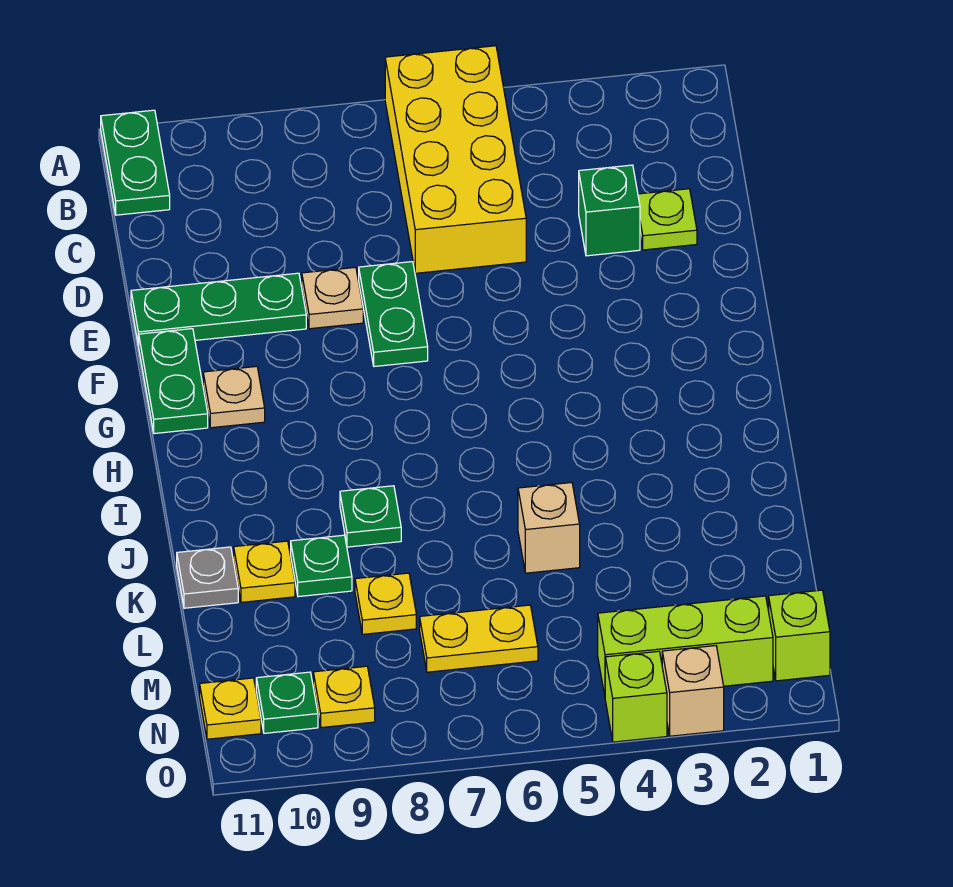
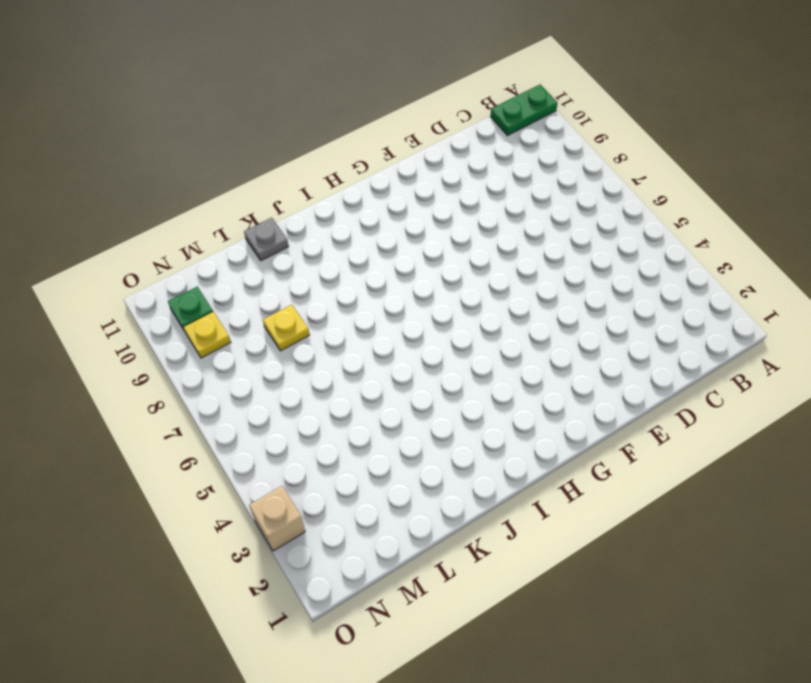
none -> yellow 2x4 brick [385,46,526,273]
none -> lime 1x1 plate [638,189,697,250]
none -> green 1x1 brick [579,165,640,256]

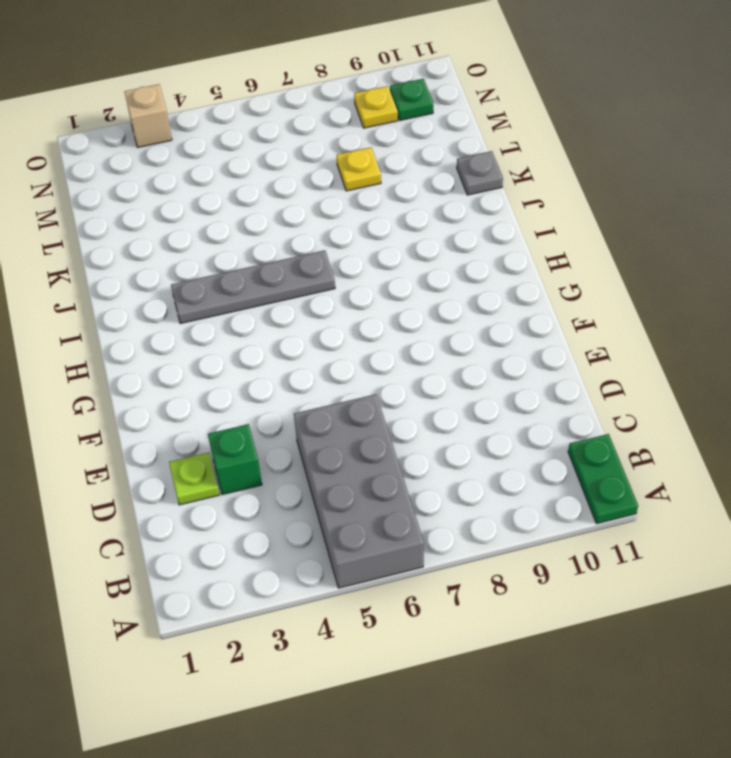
grey 2x4 brick [294,394,424,588] -> yellow 2x4 brick [385,46,526,273]
grey 1x4 plate [171,250,335,324] -> none
none -> green 1x2 plate [359,262,428,366]
none -> tan 1x1 plate [302,267,363,329]
none -> green 1x3 plate [131,273,306,346]

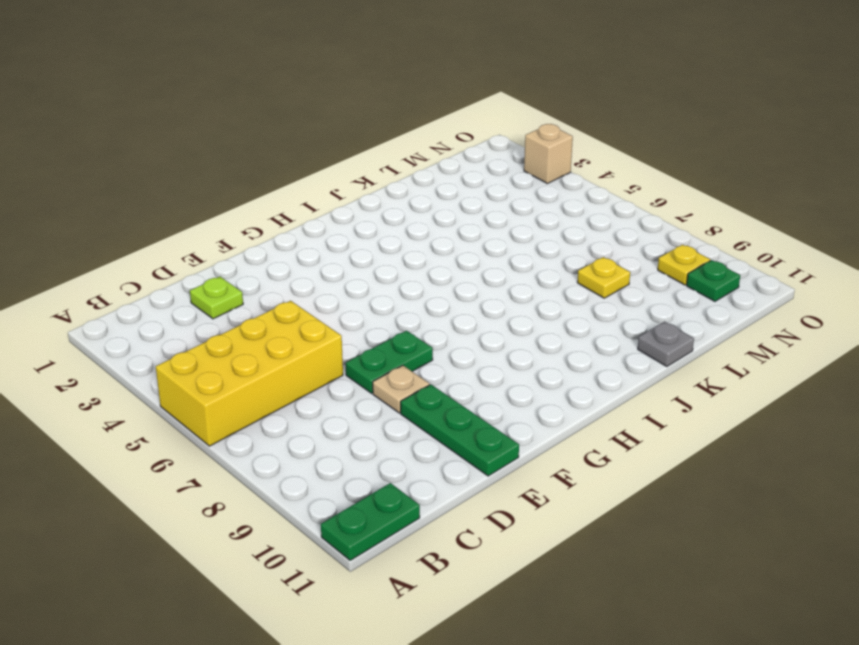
none -> green 1x1 brick [579,165,640,256]
none -> green 1x2 plate [139,329,208,434]
none -> tan 1x1 plate [203,366,265,428]

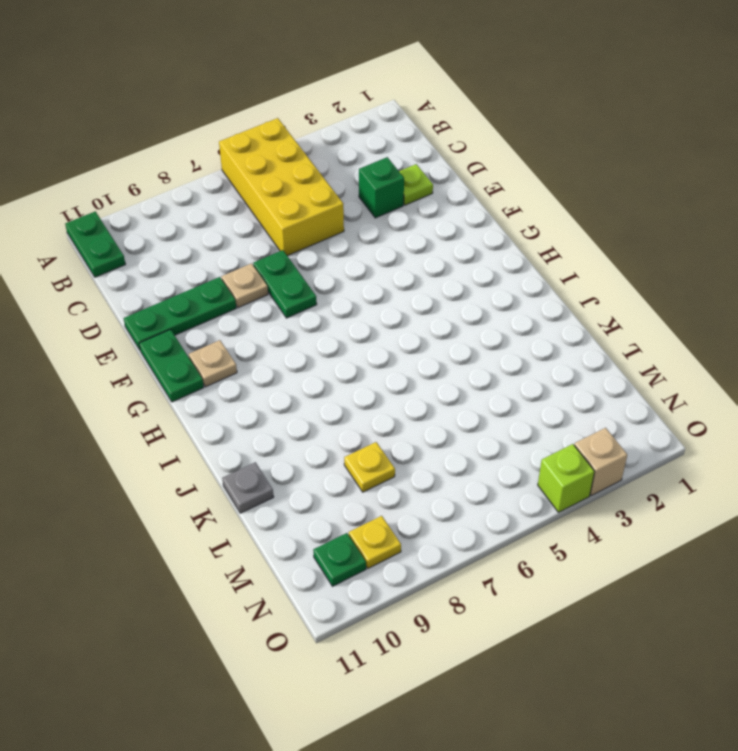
none -> green 1x1 plate [340,486,401,547]
none -> tan 1x1 brick [518,483,580,573]
none -> green 1x1 plate [291,535,352,597]

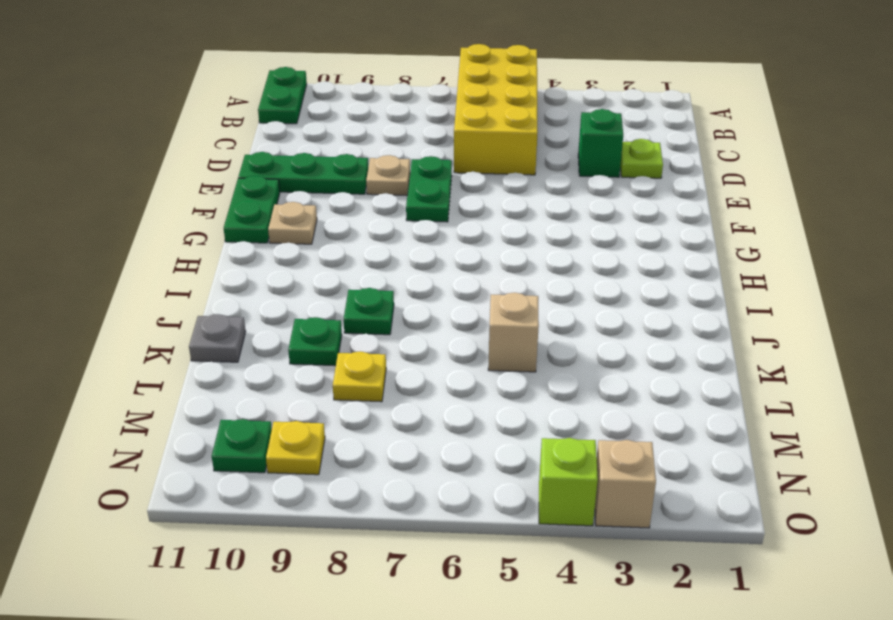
none -> yellow 1x1 plate [234,541,295,602]
none -> yellow 1x2 plate [420,605,538,672]
none -> lime 1x1 brick [769,590,830,681]

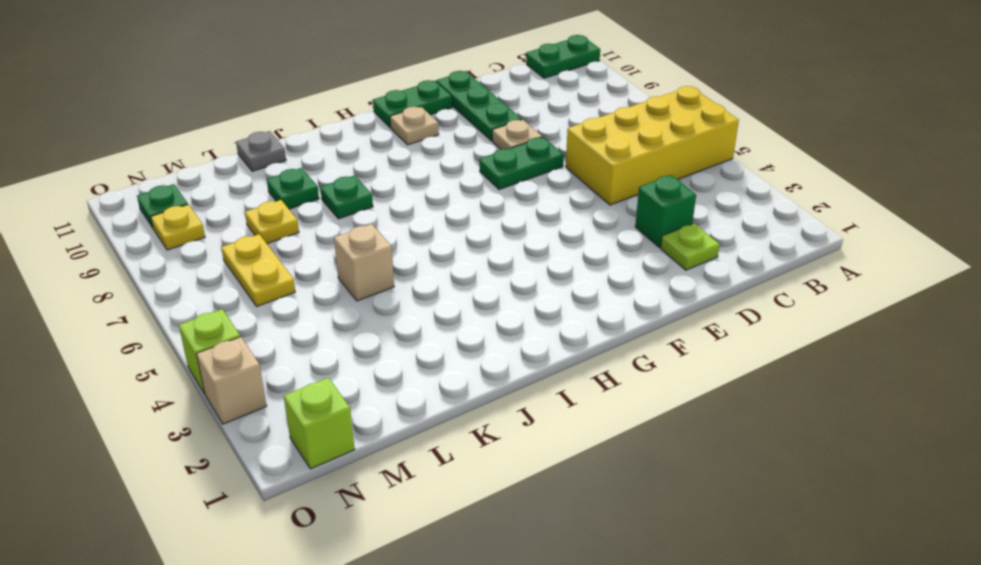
none -> yellow 1x1 plate [234,541,295,602]
none -> lime 1x3 brick [598,596,773,695]
none -> yellow 1x1 plate [200,678,261,739]

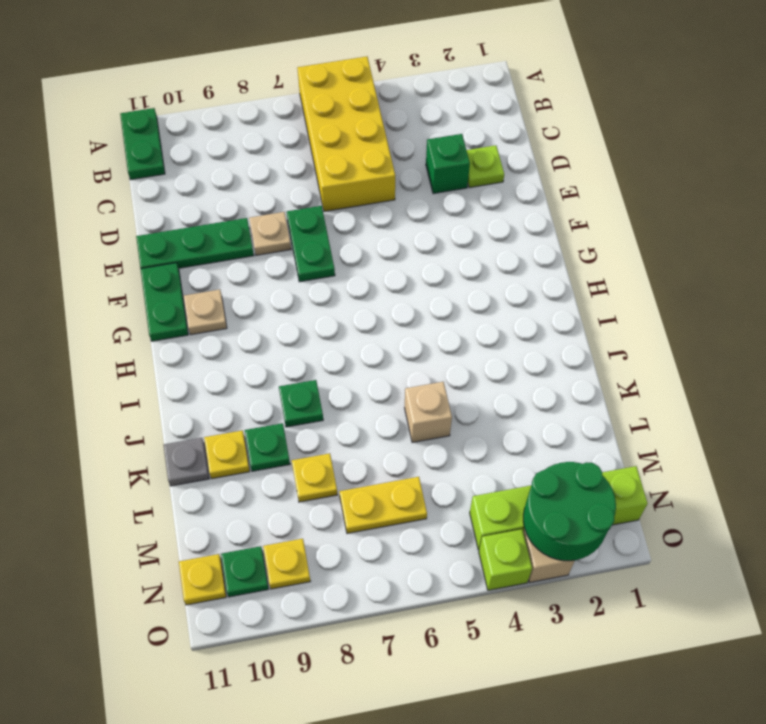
green 2x2 round brick [523,462,616,561] -> none

